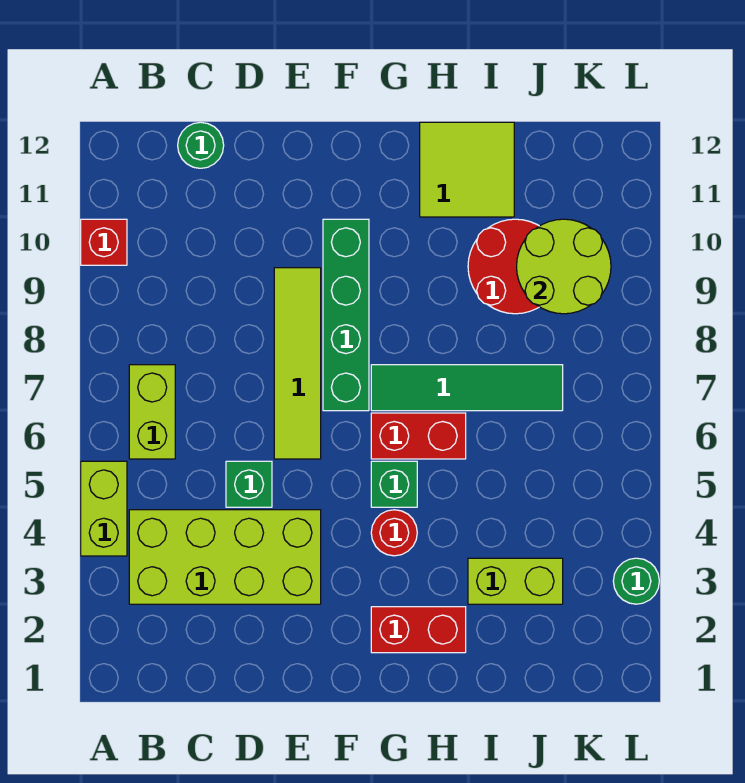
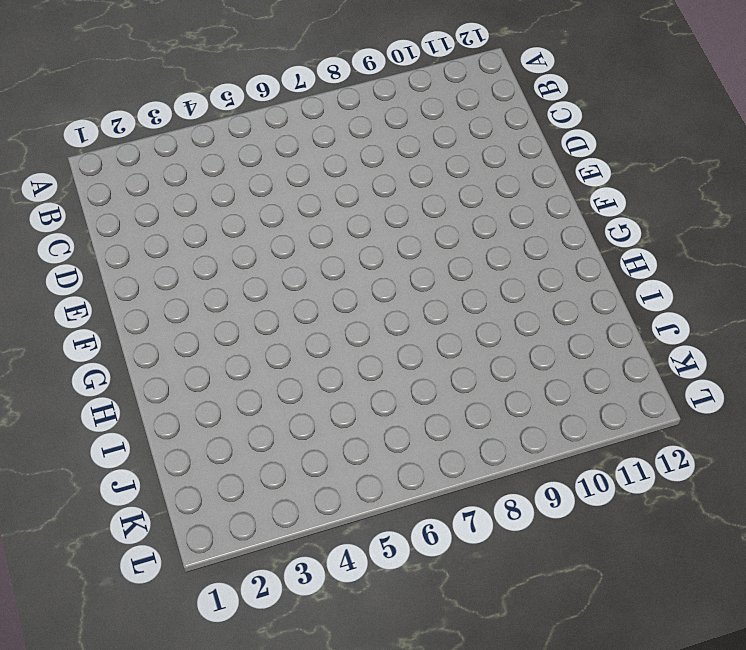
none -> lime 1x2 brick [81,461,127,556]
none -> red 1x1 brick [81,219,127,265]
none -> lime 2x4 brick [129,510,321,604]

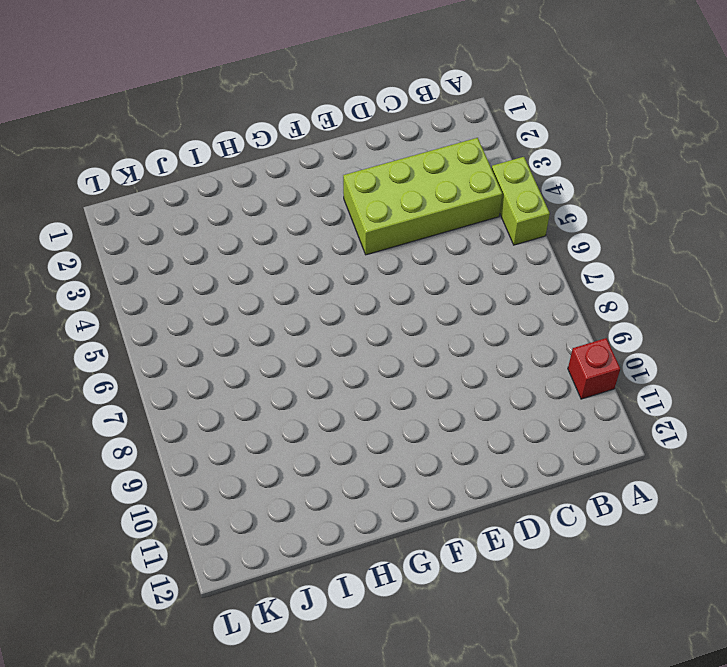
none -> lime 1x2 brick [129,365,175,459]
none -> green 1x1 round brick [178,122,224,168]
none -> green 1x1 brick [226,461,272,507]

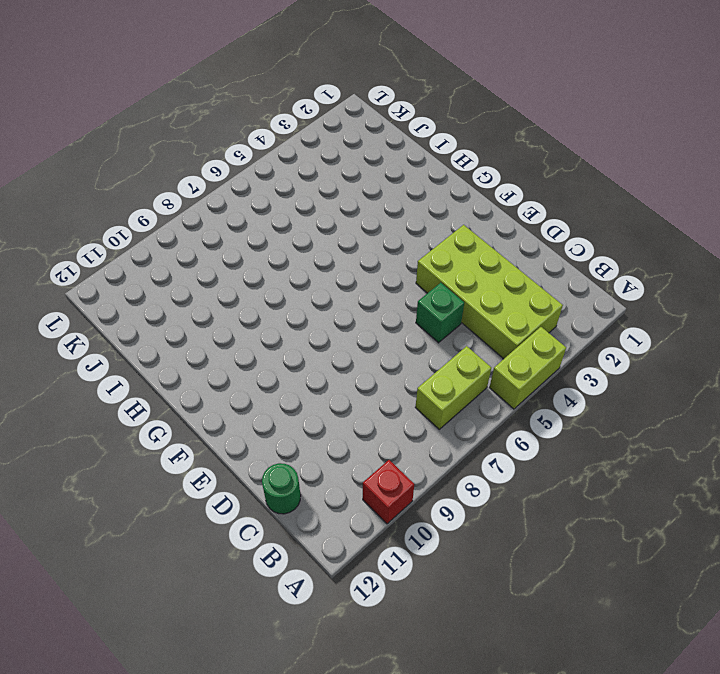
none -> lime 1x4 tile [274,268,321,459]
none -> green 1x4 brick [323,219,369,411]
none -> red 1x2 brick [371,607,466,653]

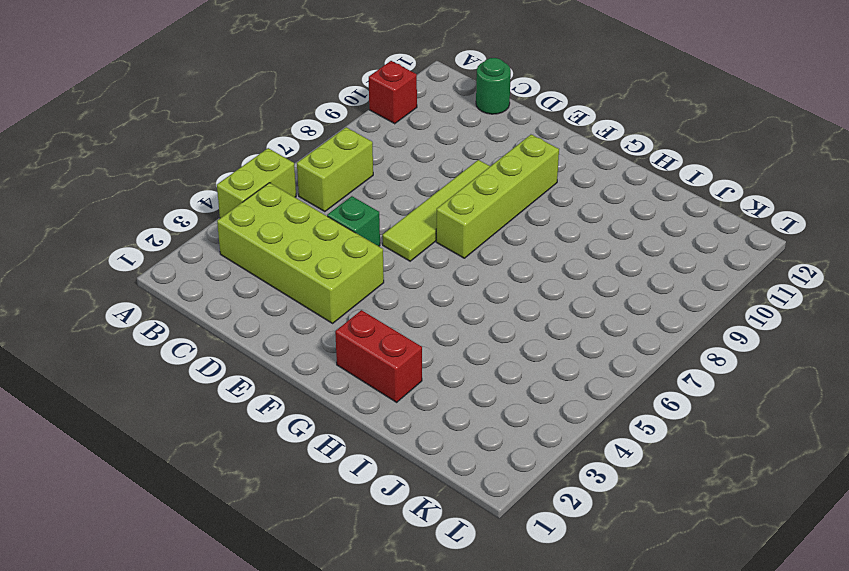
lime 1x4 brick [436,134,559,258] -> green 1x4 brick [323,219,369,411]
none -> red 1x1 round brick [371,510,417,556]
none -> green 1x1 brick [371,461,417,507]
none -> red 1x2 brick [371,413,466,459]

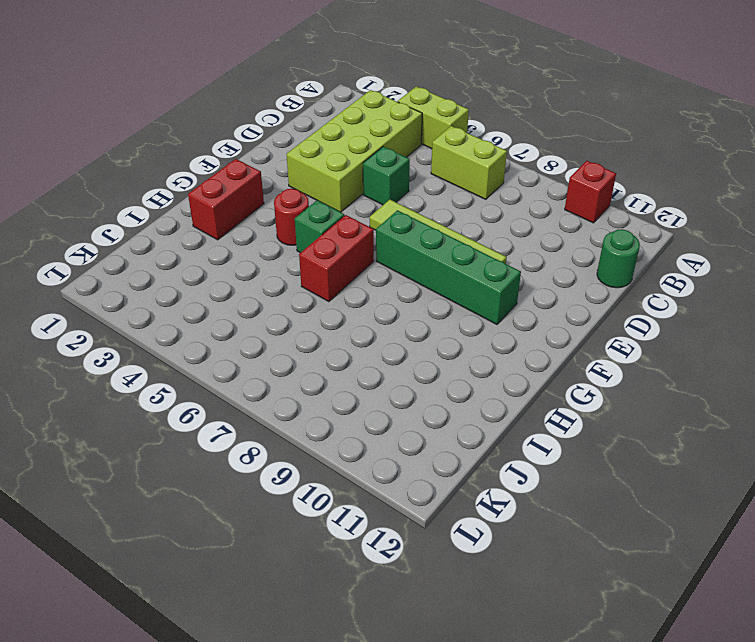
none -> green 1x4 tile [371,365,563,411]
none -> lime 2x2 tile [420,122,514,217]
none -> lime 1x2 brick [468,558,563,604]

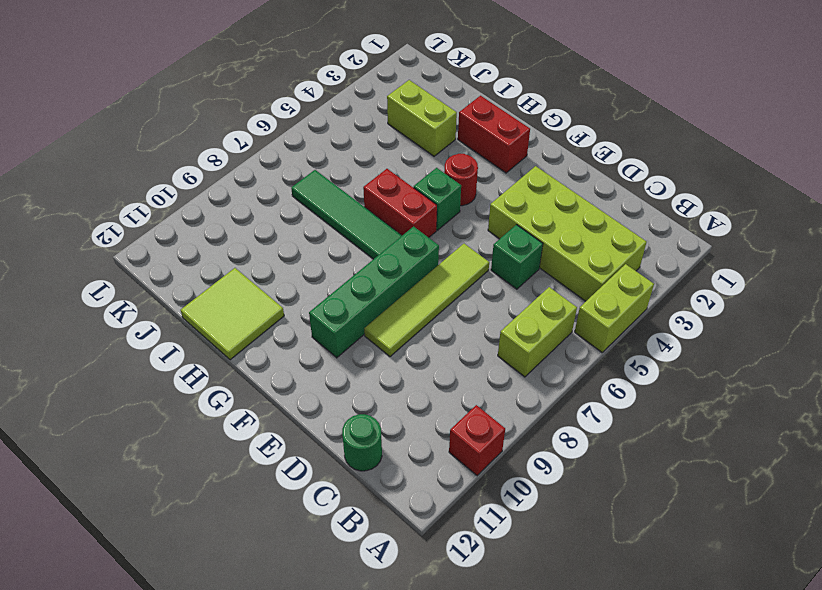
none -> red 2x2 round brick [468,219,539,314]
none -> green 1x1 round brick [613,558,659,604]
none -> lime 2x2 round brick [517,219,611,314]

